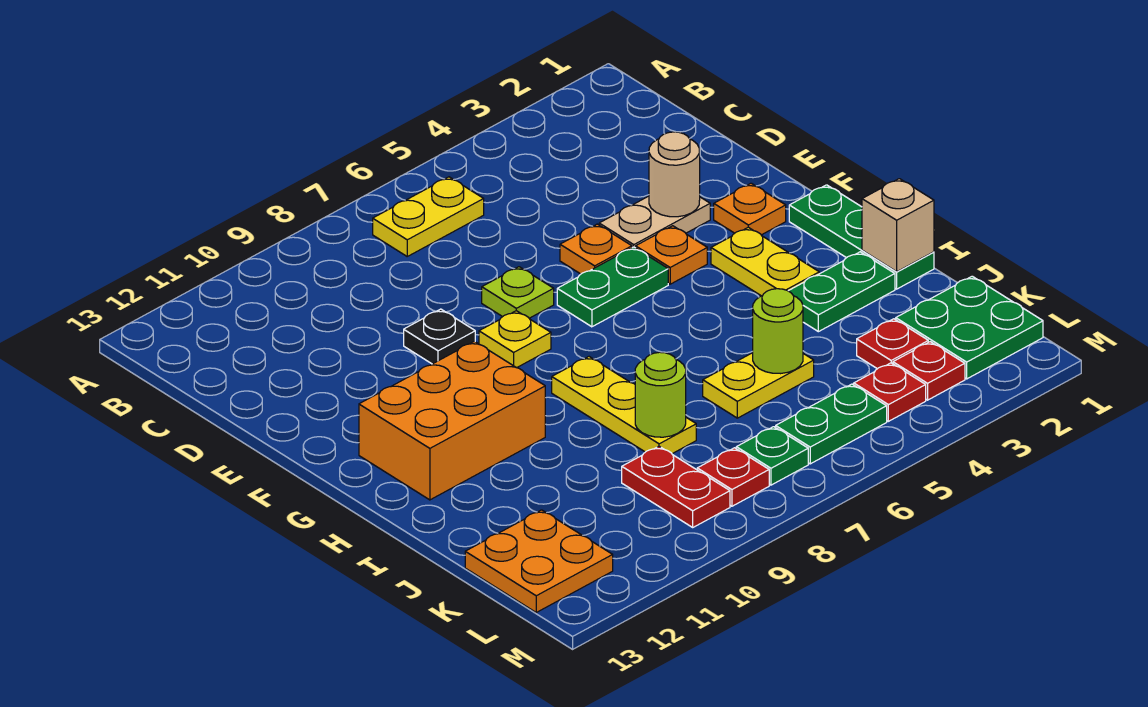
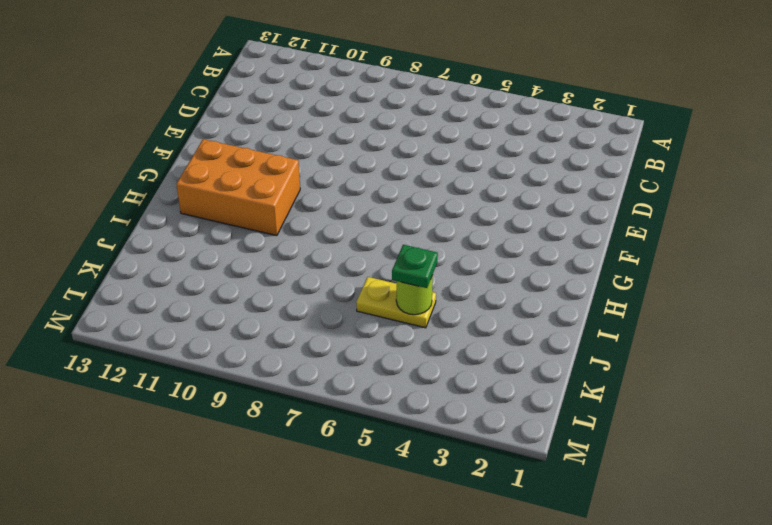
green 1x1 plate [392,245,438,288] -> green 1x1 plate moved to [736,427,808,485]
none -> yellow 1x2 plate [373,177,484,256]
none -> tan 1x2 plate [599,196,710,248]
none -> orange 1x1 plate [560,224,632,274]

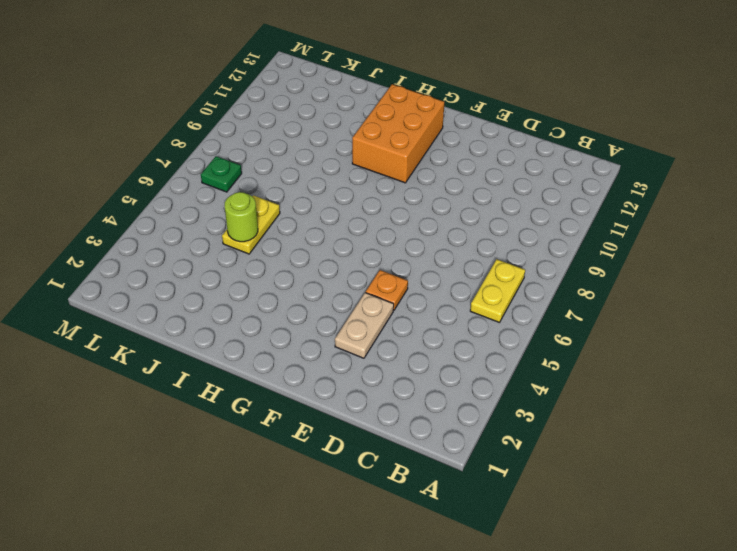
none -> lime 1x1 plate [482,267,554,318]
none -> black 1x1 plate [404,309,475,364]
none -> orange 1x1 plate [714,183,786,235]

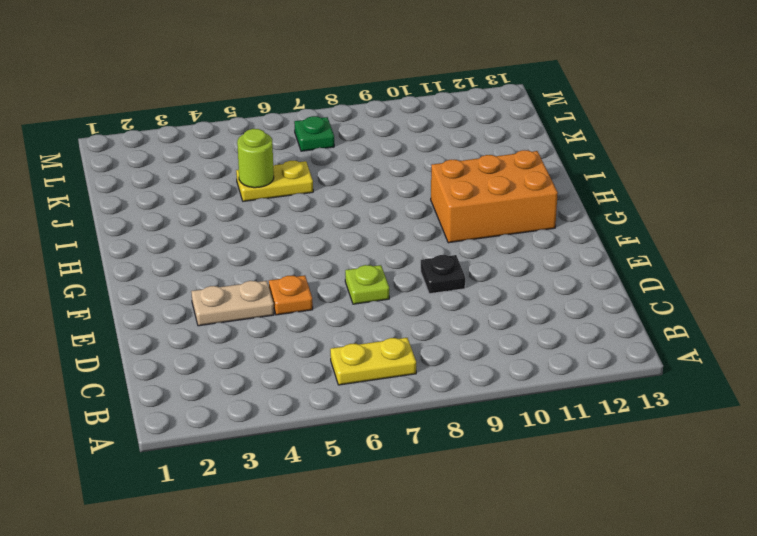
none -> orange 1x1 plate [714,183,786,235]
none -> orange 1x1 plate [636,226,707,284]
none -> green 1x2 plate [557,247,668,327]

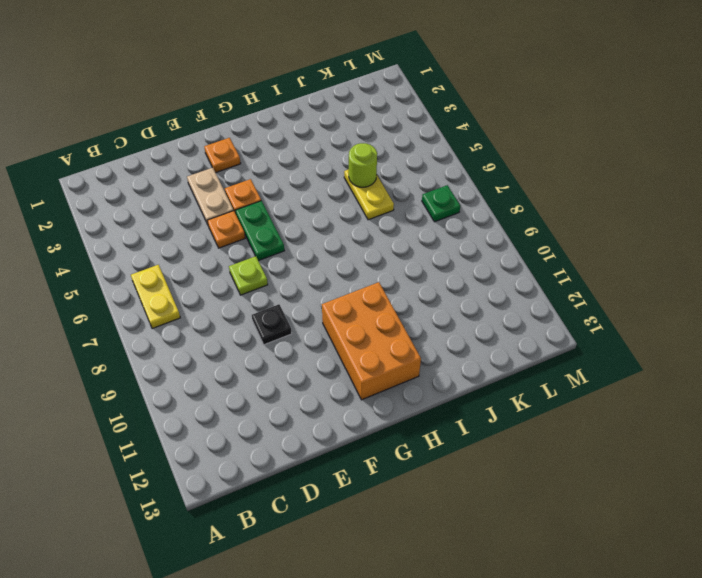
none -> yellow 1x1 plate [479,311,551,368]
none -> green 1x3 plate [789,185,934,289]
none -> yellow 1x2 plate [711,227,819,296]

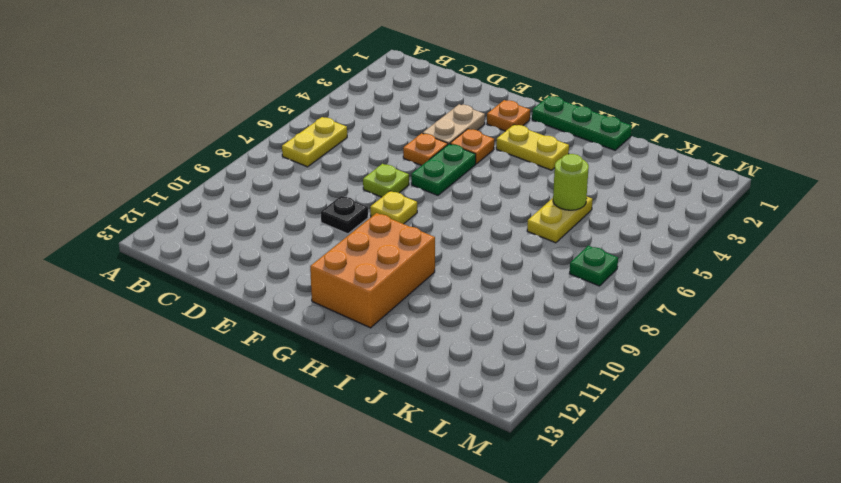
none -> yellow 1x3 plate [552,357,696,454]
none -> green 1x2 plate [789,252,895,332]
none -> green 2x2 plate [896,276,1043,379]

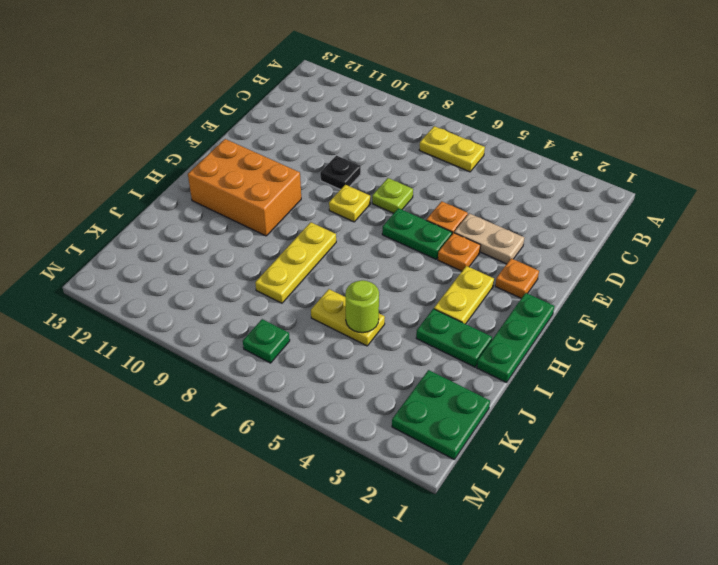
none -> red 1x1 plate [857,319,928,369]
none -> red 1x2 plate [622,446,730,527]
none -> orange 2x2 plate [465,510,613,612]

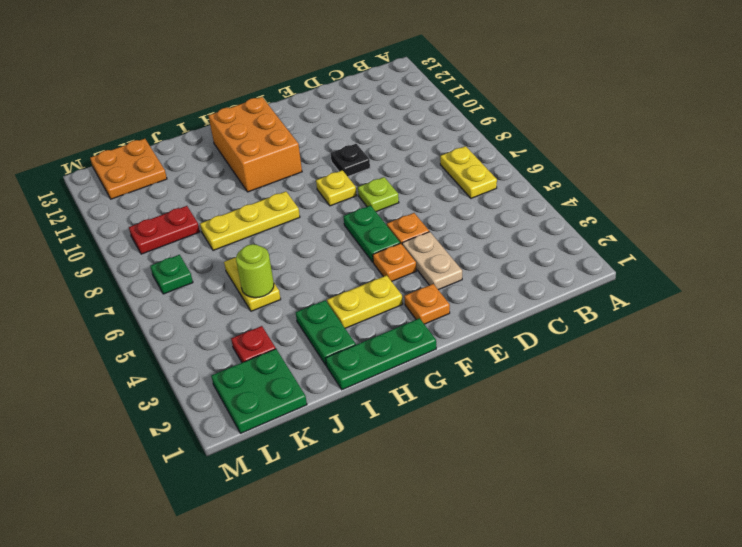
none -> red 1x1 plate [893,342,965,400]
none -> red 1x1 plate [854,363,926,421]
none -> green 1x2 plate [776,384,887,464]

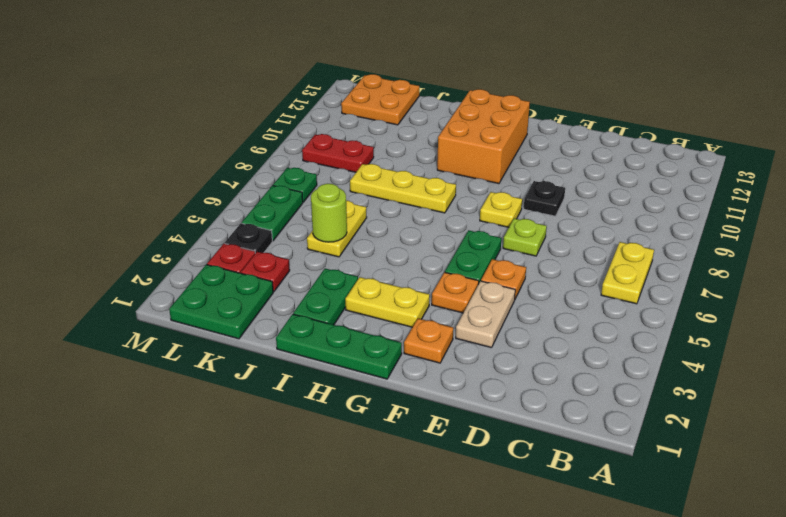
black 1x1 plate [225,223,272,253] -> red 1x1 plate [854,363,926,421]
none -> red 1x1 plate [697,448,769,506]
none -> tan 1x1 round brick [649,132,700,217]
none -> tan 1x1 brick [862,179,934,272]

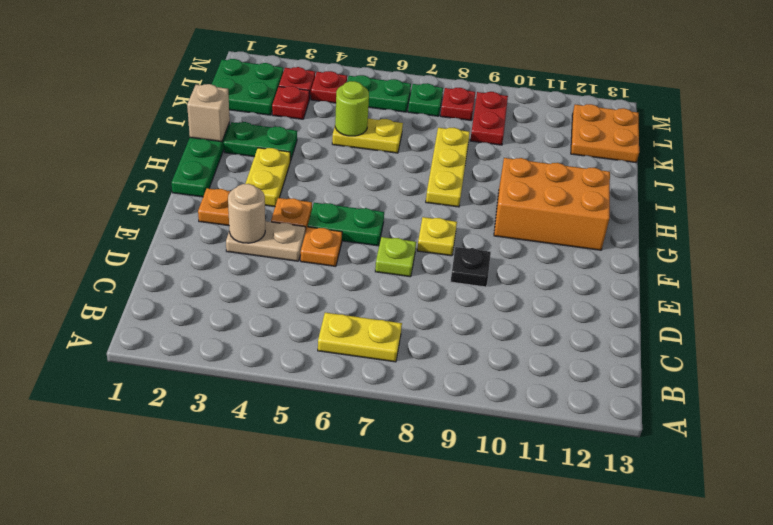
none -> lime 1x1 round brick [635,352,686,437]

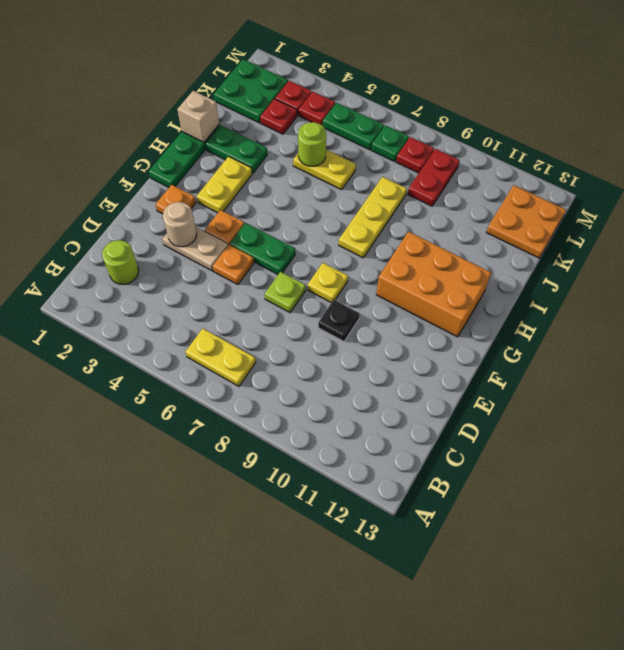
lime 1x1 round brick [102,240,139,284] -> lime 1x1 round brick moved to [635,352,686,437]

